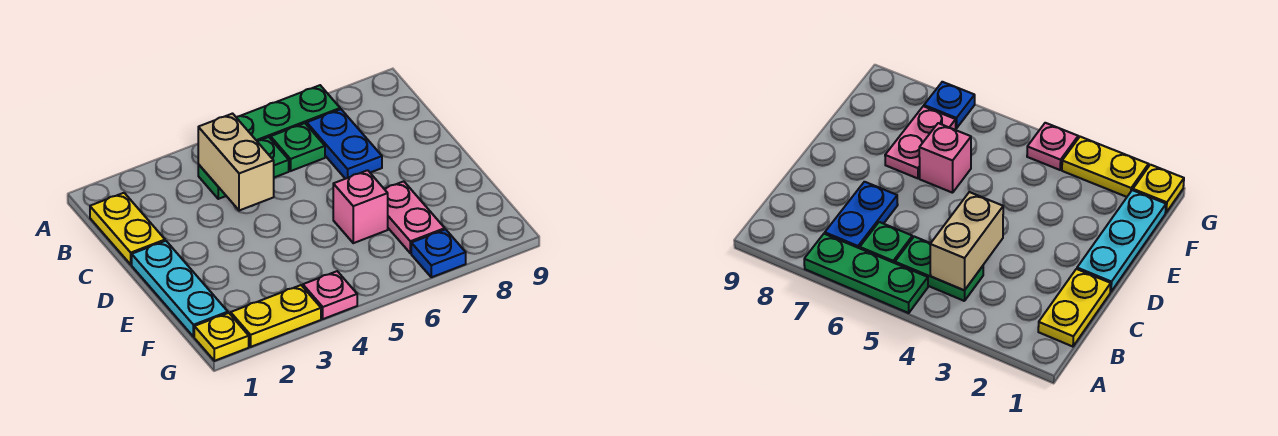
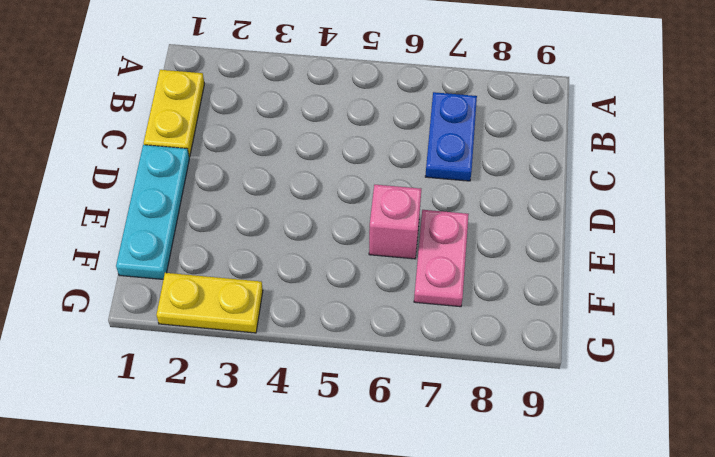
none -> green 1x3 plate [236,85,340,141]
none -> green 1x2 plate [198,137,289,199]
none -> green 1x1 plate [271,123,325,171]

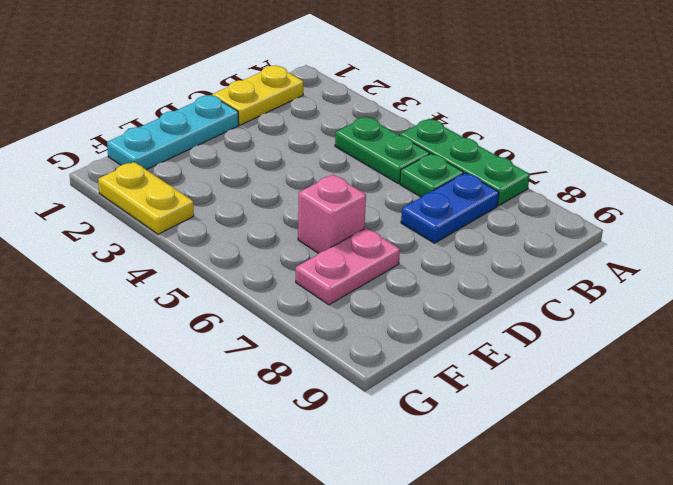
none -> yellow 1x1 plate [194,313,249,361]
none -> pink 1x1 plate [303,271,357,319]
none -> blue 1x1 plate [411,229,466,277]

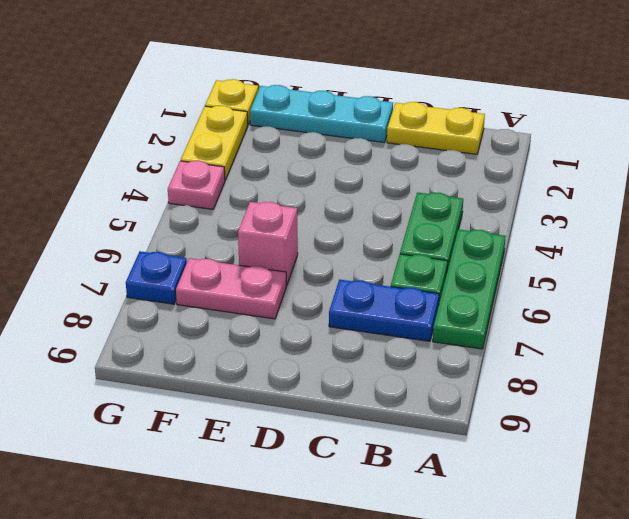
none -> tan 1x2 brick [198,114,274,211]

